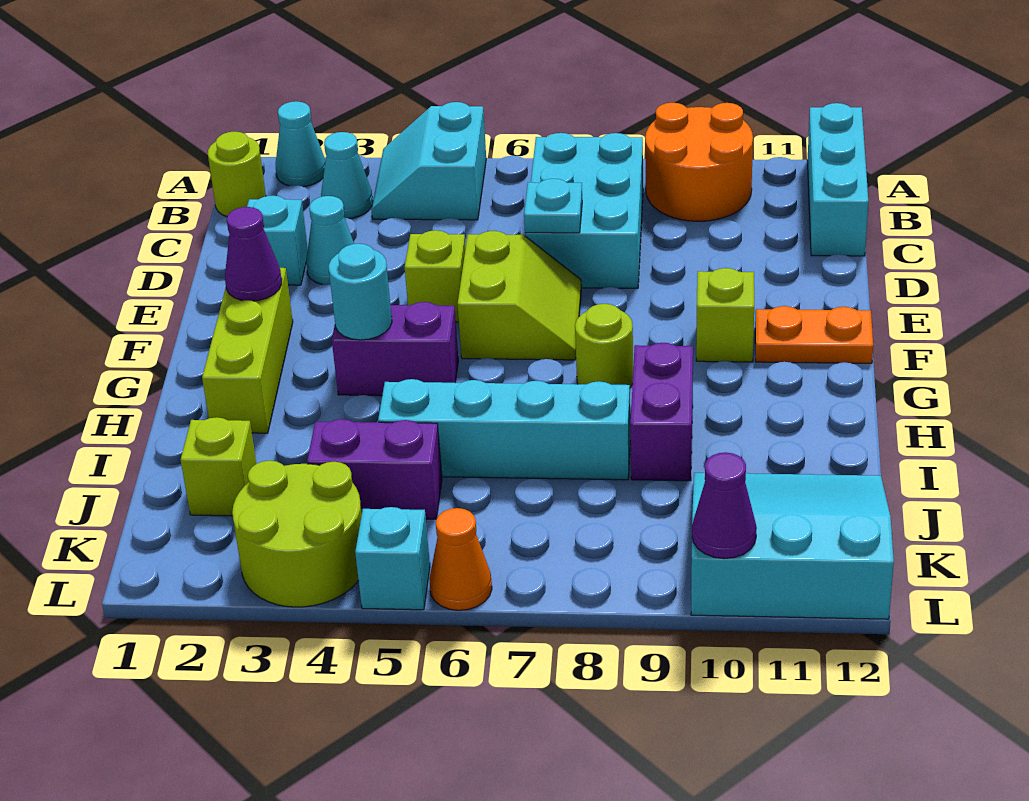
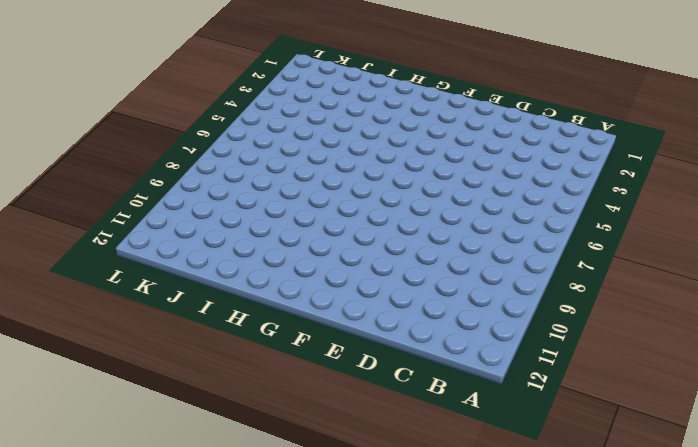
none -> cyan 1x1 cone [276,101,325,187]
none -> cyan 2x2 slope [371,102,486,220]
none -> orange 2x2 round brick [645,103,753,221]

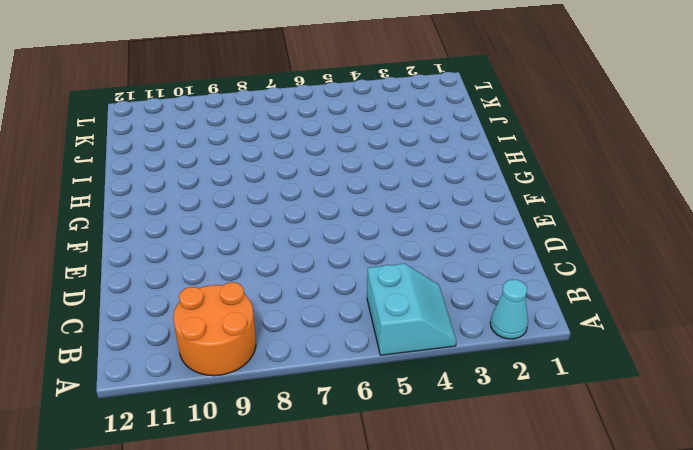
none -> cyan 1x3 brick [807,103,868,256]
none -> lime 1x1 round brick [208,131,266,216]
none -> cyan 1x1 cone [321,132,373,219]

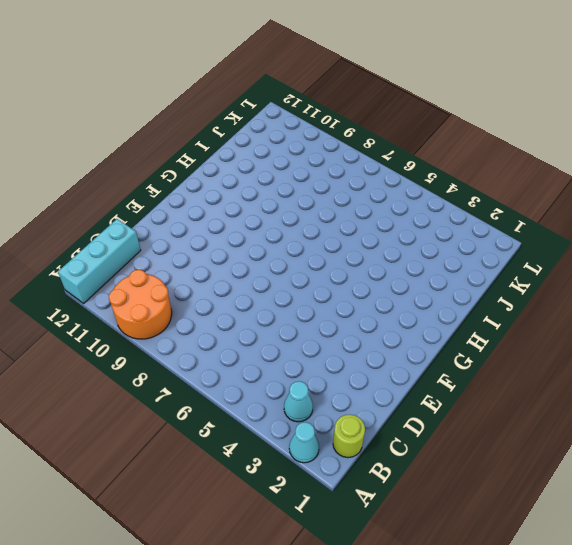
none -> cyan 2x2 slope [371,102,486,220]
none -> cyan 2x3 brick [525,133,643,288]
none -> cyan 1x1 brick [247,196,308,285]

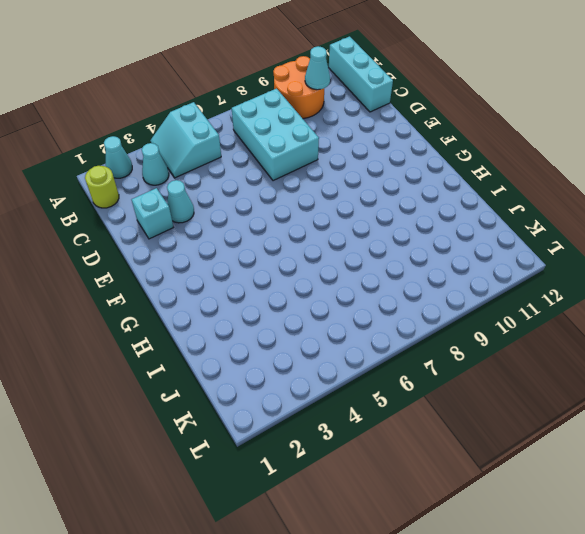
cyan 1x1 cone [305,46,330,90] -> none
none -> lime 1x1 brick [405,230,466,322]
none -> lime 2x2 slope [458,231,581,360]
none -> lime 1x3 brick [202,268,293,433]

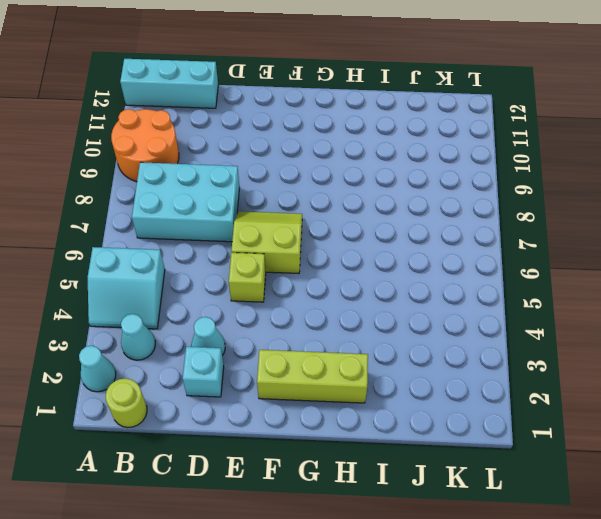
none -> lime 1x1 brick [696,268,754,362]
none -> orange 1x2 plate [755,306,873,363]
none -> purple 1x2 brick [332,302,458,396]

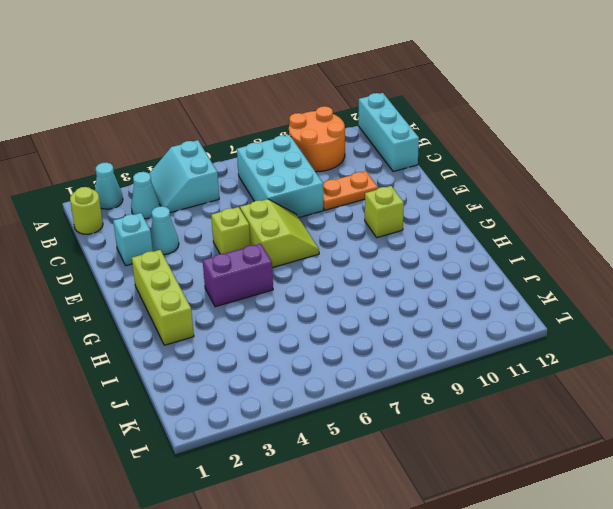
orange 1x2 plate [323,171,378,210] -> orange 1x2 plate moved to [755,306,873,363]
none -> lime 1x1 round brick [575,304,633,388]
none -> purple 1x2 brick [631,343,693,481]
none -> cyan 1x4 brick [378,379,630,480]

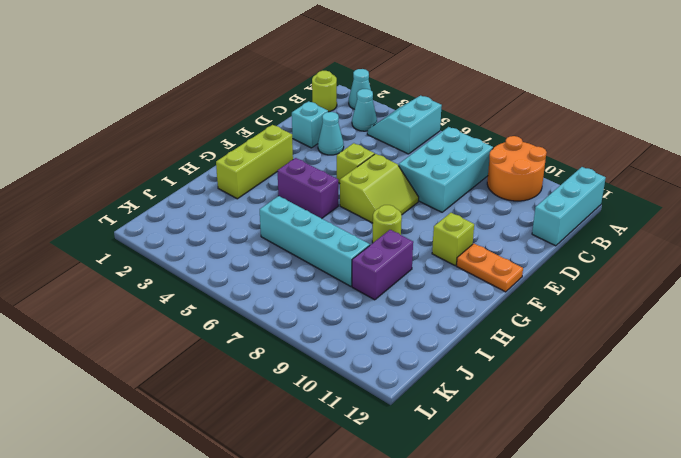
none -> lime 1x1 brick [181,417,256,516]
none -> purple 1x2 brick [307,419,442,519]
none -> cyan 3x3 slope [691,473,894,619]

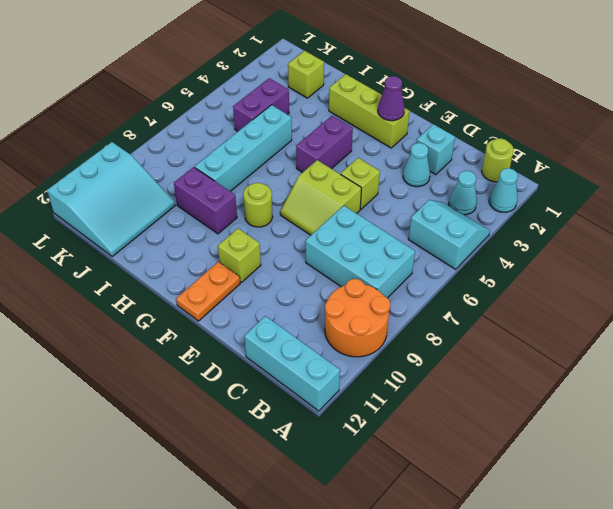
none -> lime 2x2 round brick [232,461,362,607]
none -> cyan 1x1 brick [355,507,430,610]
none -> orange 1x1 cone [429,508,492,610]

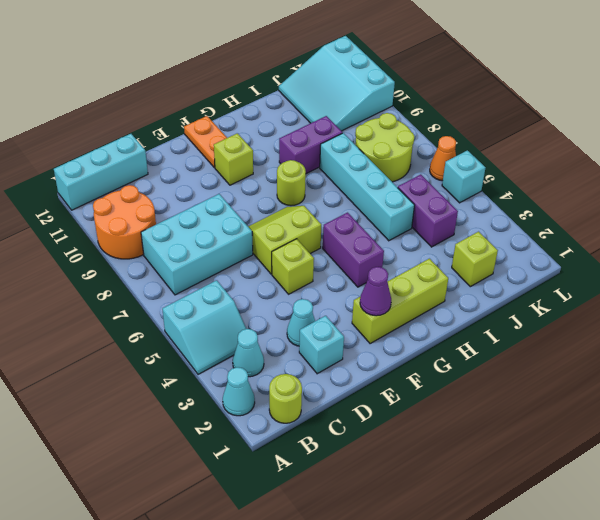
lime 2x2 round brick [355,113,415,182] -> lime 2x2 round brick moved to [232,461,362,607]
none -> cyan 1x1 plate [524,179,582,233]
none -> cyan 1x1 round brick [329,244,392,340]
none -> purple 1x1 cone [692,452,757,559]

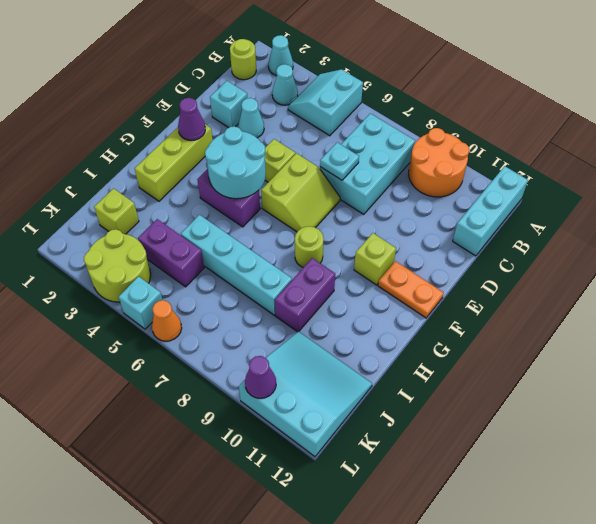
cyan 2x2 round brick [205,126,266,199] -> cyan 1x1 round brick [329,244,392,340]

